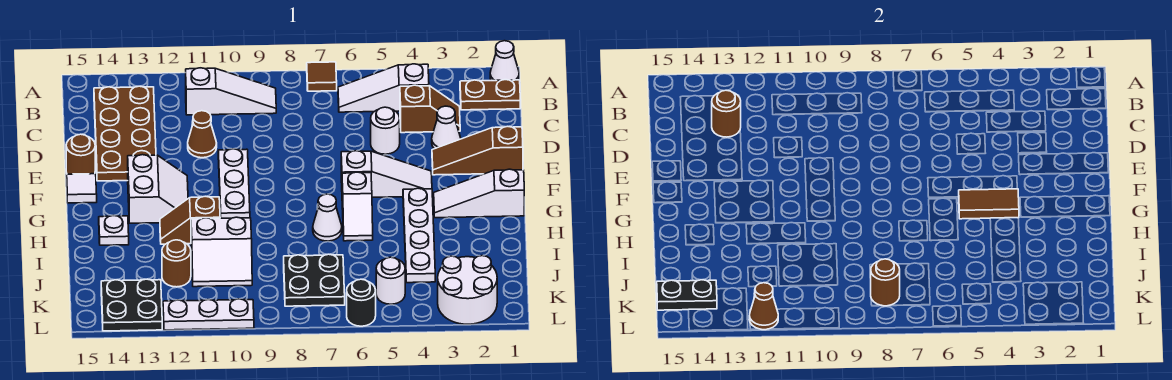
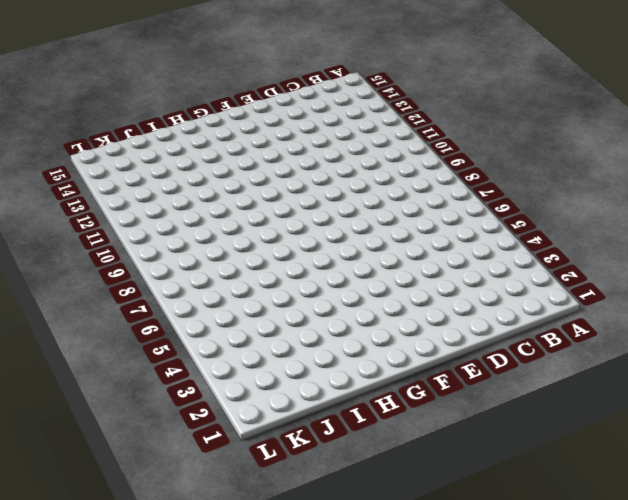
none -> white 1x1 cone [490,41,519,81]
none -> brown 1x1 tile [307,62,337,91]
none -> brown 1x2 plate [460,80,520,110]
none -> white 1x3 slope [338,64,429,112]

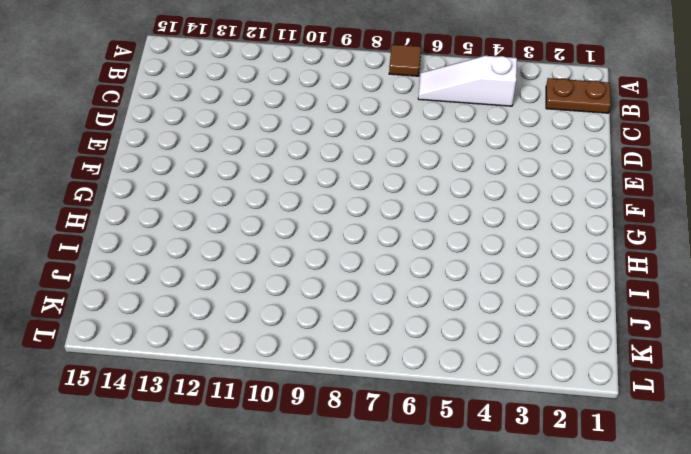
none -> white 1x1 cone [490,41,519,81]
none -> white 1x3 slope [186,68,276,115]
none -> brown 2x4 plate [94,86,156,181]
none -> brown 1x2 slope [400,85,460,133]

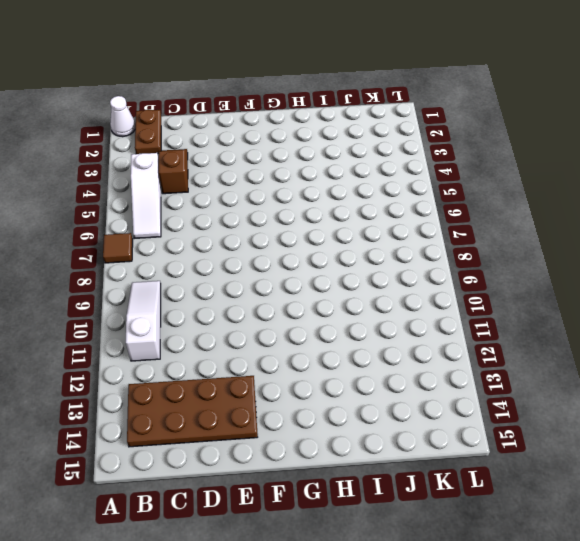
none -> white 1x1 cone [432,106,461,149]
none -> white 1x1 round brick [371,107,400,154]
none -> brown 1x1 cone [188,111,217,158]
none -> brown 1x3 slope [432,126,523,175]

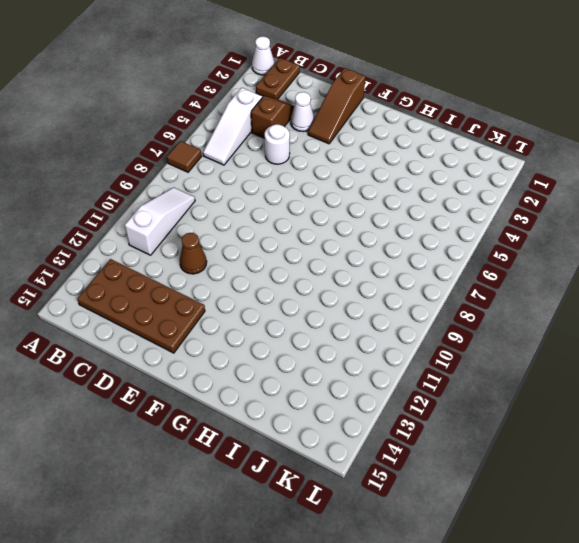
none -> white 1x3 plate [218,149,250,218]
none -> brown 1x1 round brick [66,134,95,174]
none -> white 1x3 slope [341,151,432,197]
none -> white 2x2 slope [128,155,188,223]

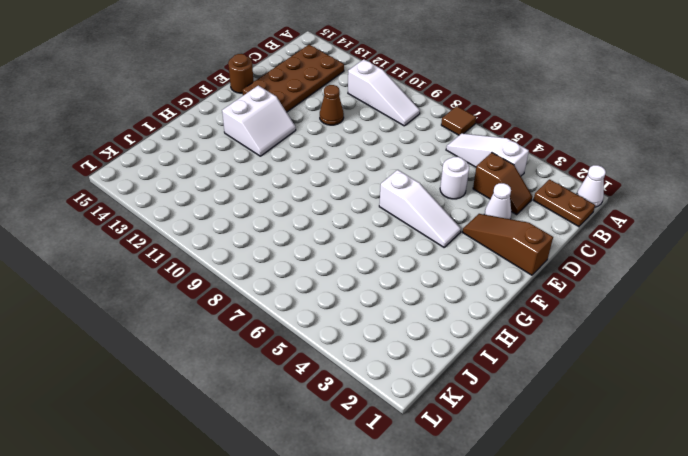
none -> white 1x3 plate [218,149,250,218]
none -> white 1x1 tile [67,174,97,203]
none -> white 1x3 slope [434,169,524,218]
none -> white 1x4 plate [403,188,435,283]

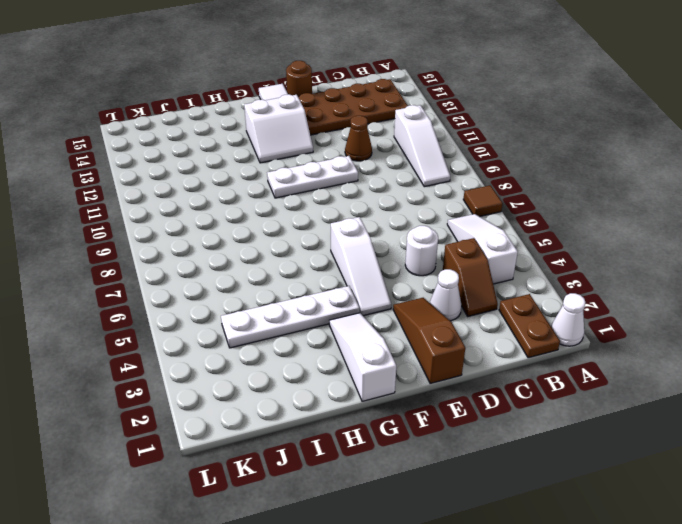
none -> white 1x2 slope [342,172,373,241]
none -> white 1x1 cone [313,194,342,241]
none -> brown 1x2 slope [160,196,220,244]
none -> white 1x1 plate [99,215,129,245]

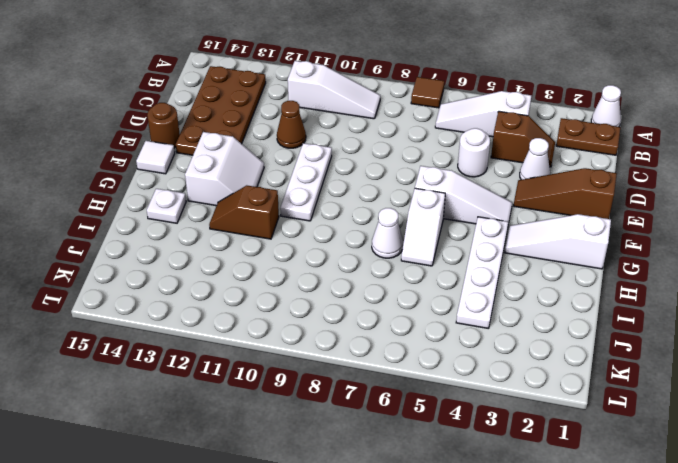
none -> white 2x2 slope [191,217,252,287]
none -> black 2x2 plate [284,254,345,306]
none -> brown 1x1 round brick [162,240,191,287]
none -> white 2x2 round brick [438,256,497,324]

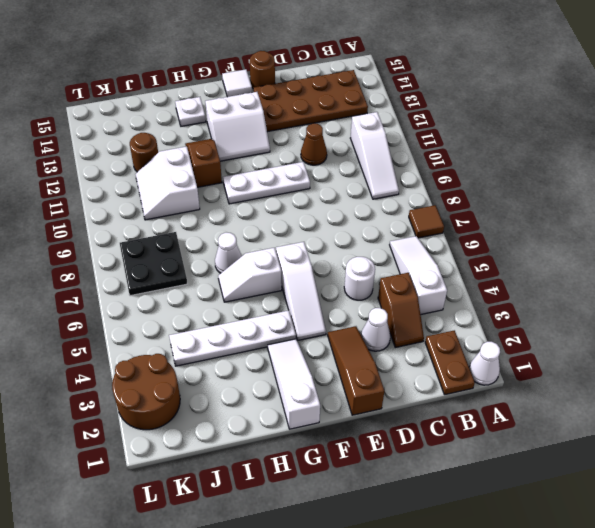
brown 2x2 round brick [112,354,180,430] -> white 2x2 round brick [438,256,497,324]
none -> white 1x1 round brick [376,257,405,304]
none -> black 2x2 plate [101,279,162,331]
none -> black 1x1 round brick [347,279,376,326]
none -> white 1x3 plate [163,299,254,330]

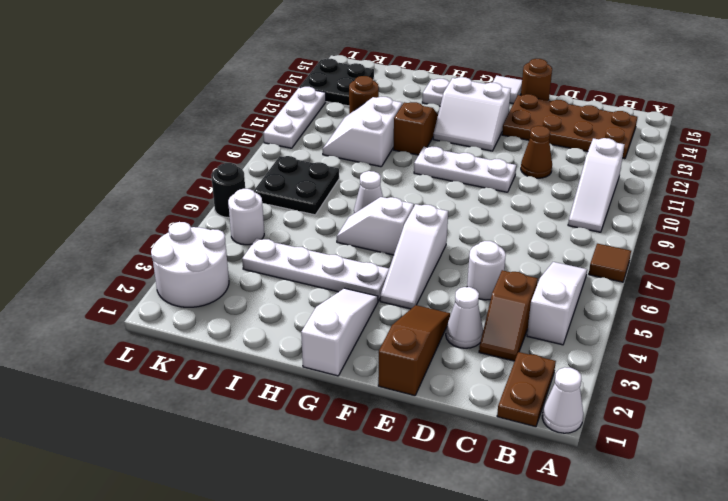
none -> brown 1x1 round brick [712,90,741,137]
none -> brown 1x2 tile [959,189,1019,219]
none -> brown 1x1 round brick [870,259,900,306]
none -> black 1x2 plate [657,280,717,310]

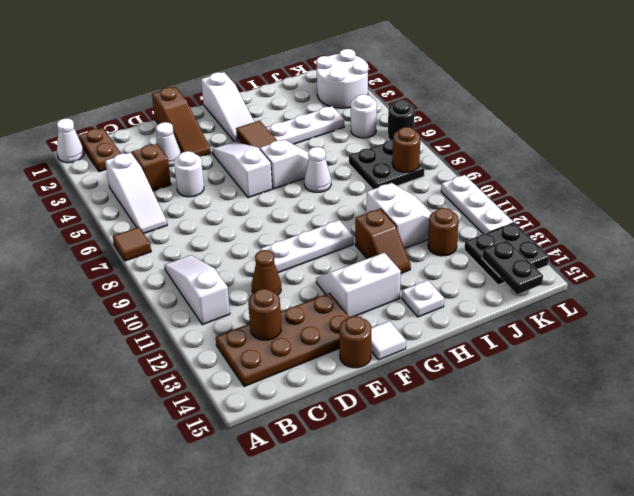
none -> brown 1x1 cone [749,283,778,330]

